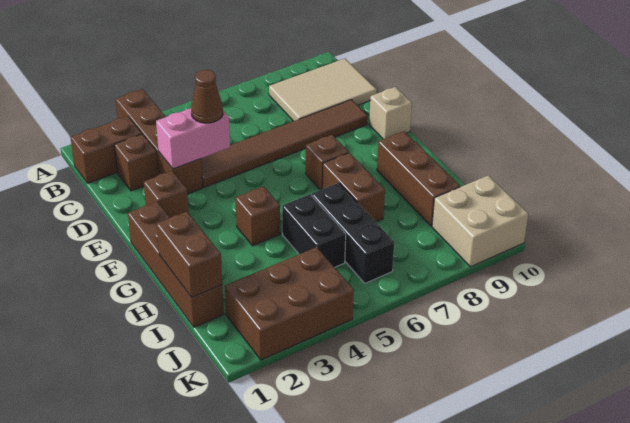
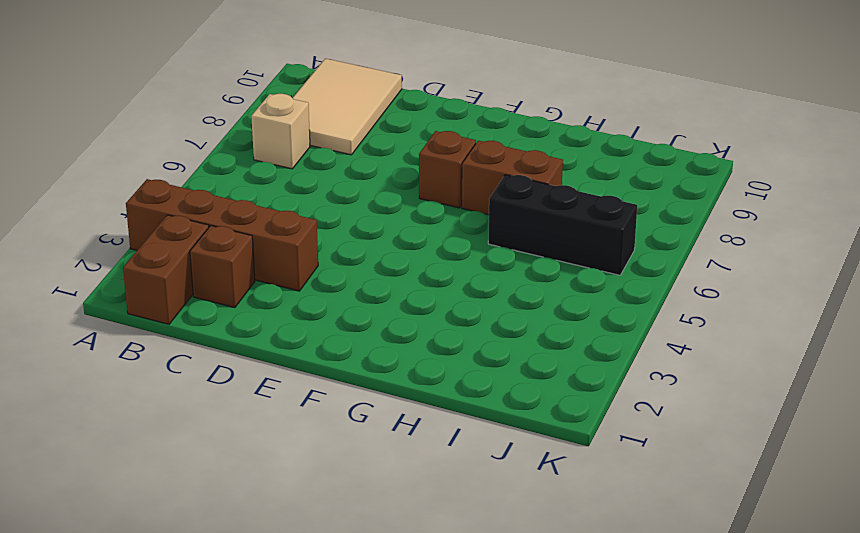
tan 1x1 brick [251,94,310,169] -> tan 1x1 brick moved to [369,87,412,139]
none -> brown 1x6 tile [201,100,367,187]
none -> brown 1x1 brick [144,171,189,218]
none -> brown 1x4 brick [128,202,224,327]

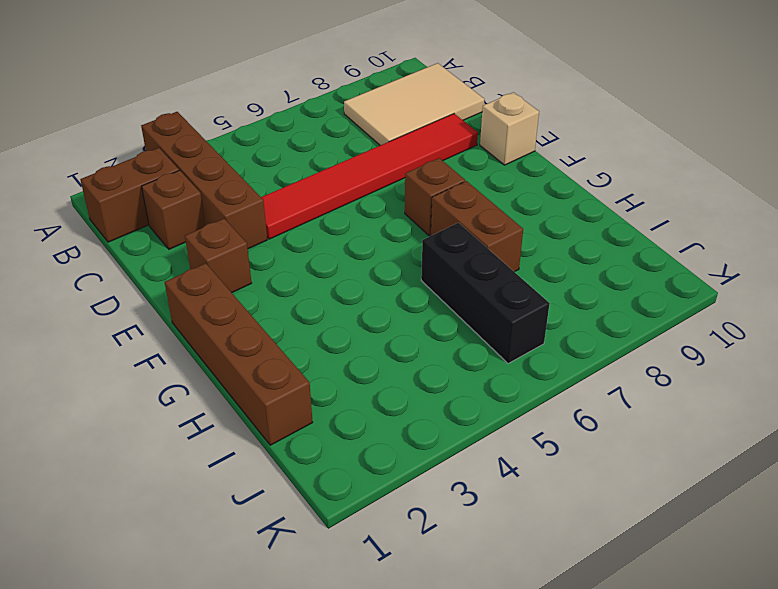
red 1x6 tile [261,114,478,239] -> brown 1x6 tile [201,100,367,187]
none -> brown 1x1 brick [236,186,280,246]
none -> brown 1x3 brick [377,131,460,226]
none -> black 1x2 brick [282,194,346,268]

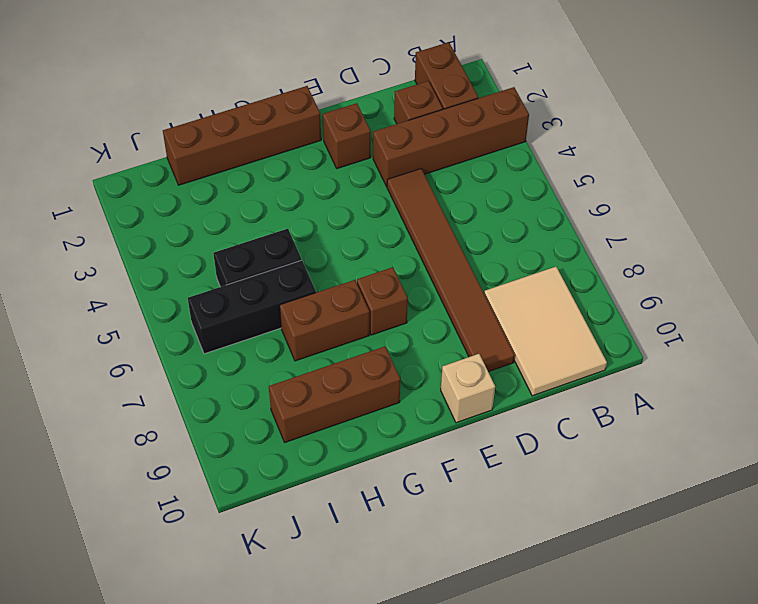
none -> brown 1x1 brick [236,186,280,246]
none -> brown 2x3 brick [225,247,354,360]
none -> tan 2x2 brick [432,175,528,267]

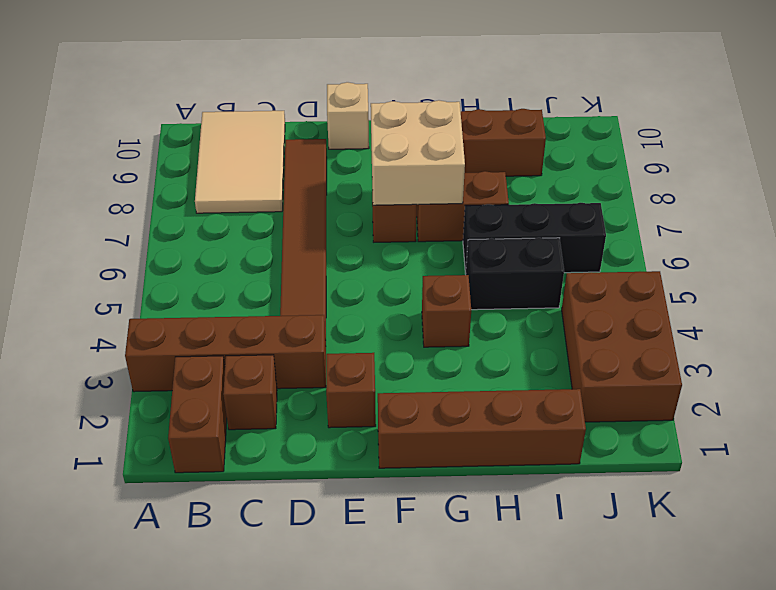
tan 2x2 brick [371,100,465,205] -> tan 2x2 brick moved to [432,175,528,267]
none -> pink 1x2 brick [156,108,230,169]
none -> brown 1x2 brick [156,212,222,297]
none -> brown 1x1 cone [191,70,223,123]

